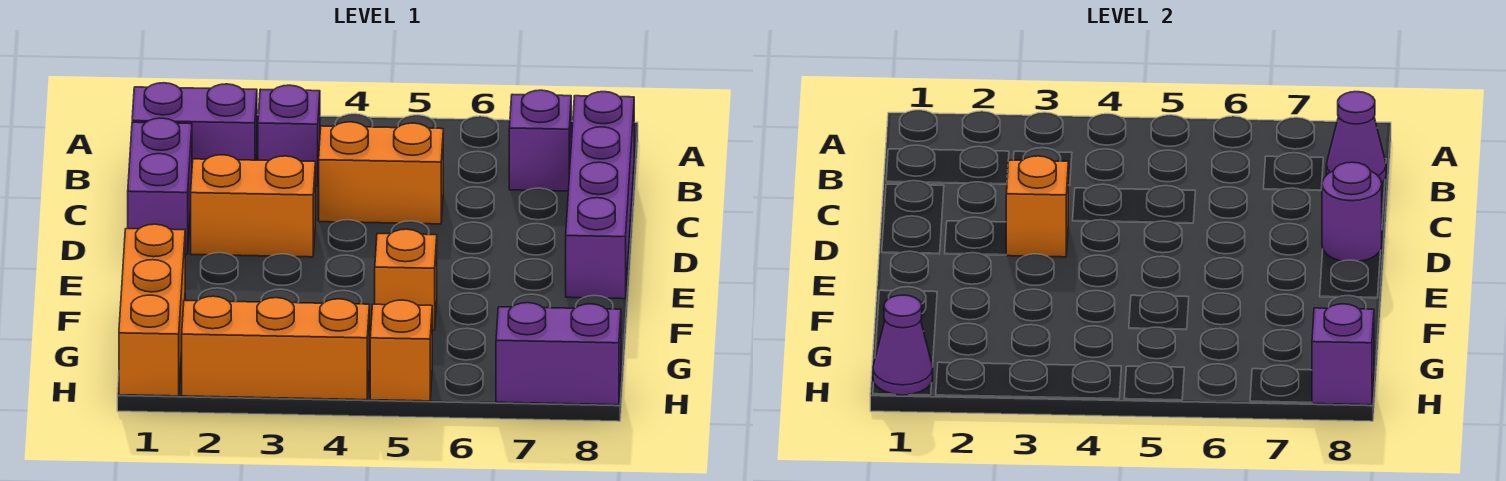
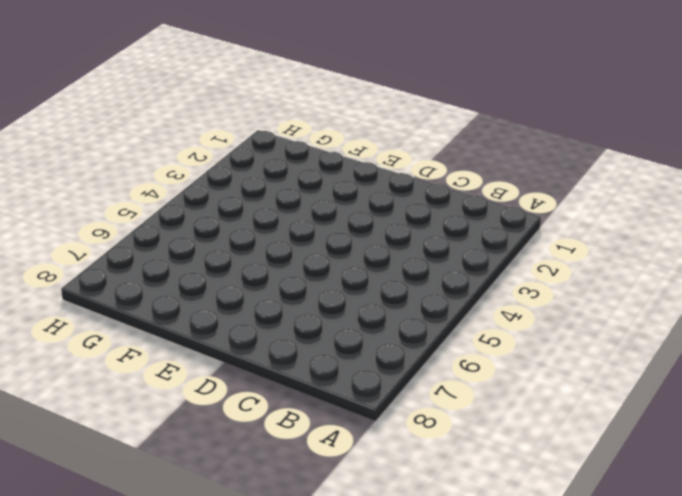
none -> purple 1x2 brick [132,83,257,163]
none -> purple 1x1 brick [258,85,320,186]
none -> purple 1x1 brick [509,90,571,191]

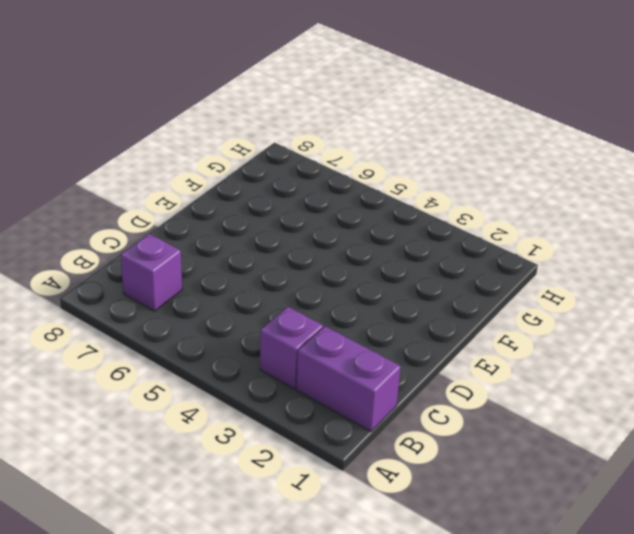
none -> purple 1x4 brick [566,92,634,299]
none -> purple 1x2 brick [128,118,192,254]
none -> orange 1x2 brick [319,122,443,224]

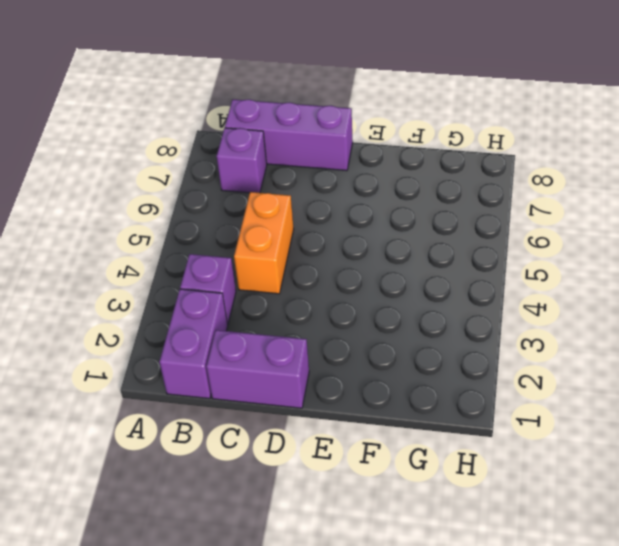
purple 1x3 brick [225,99,353,171] -> purple 1x4 brick [566,92,634,299]
none -> orange 1x2 brick [191,155,315,257]
none -> orange 1x3 brick [119,224,185,396]
none -> orange 1x1 brick [375,229,437,330]

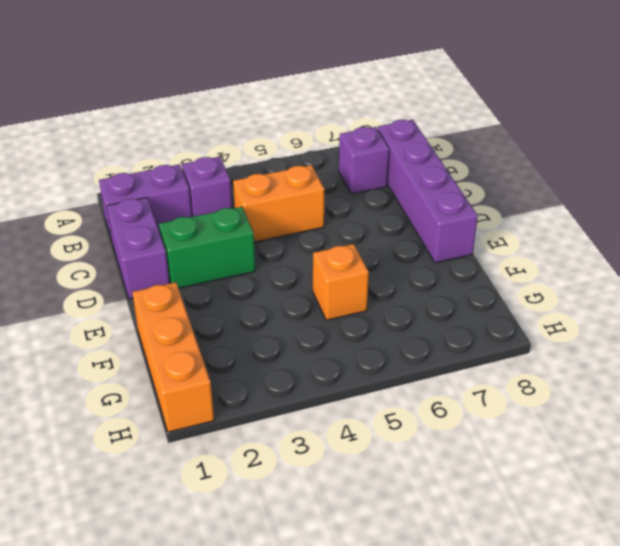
green 1x2 brick [159,207,255,288] -> orange 1x2 brick [191,155,315,257]
none -> orange 1x3 brick [182,296,369,400]
none -> orange 1x1 brick [370,300,432,401]
none -> purple 1x2 brick [496,303,621,405]

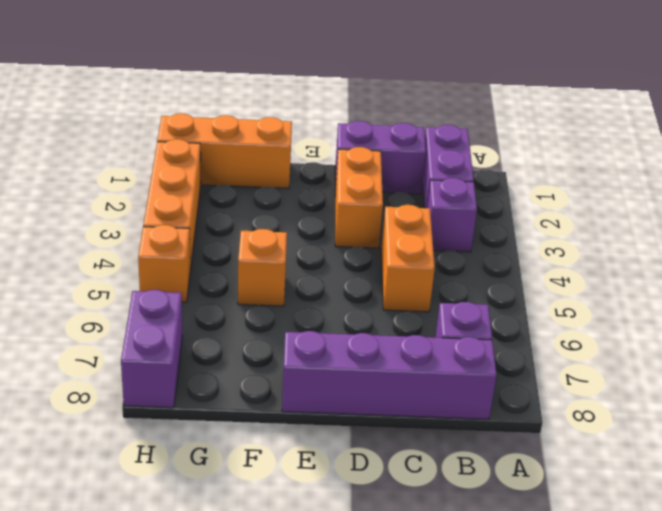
none -> purple 1x1 cone [1326,92,1386,183]
none -> orange 1x1 brick [1006,156,1068,257]
none -> purple 1x1 round brick [1322,162,1382,261]

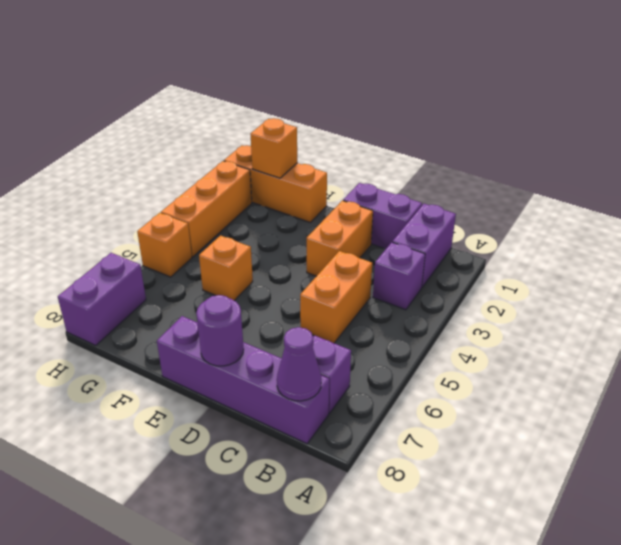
orange 1x1 brick [251,118,297,178] -> orange 1x1 brick moved to [1006,156,1068,257]
none -> purple 1x1 cone [873,295,933,395]
none -> purple 1x1 brick [1312,304,1374,405]

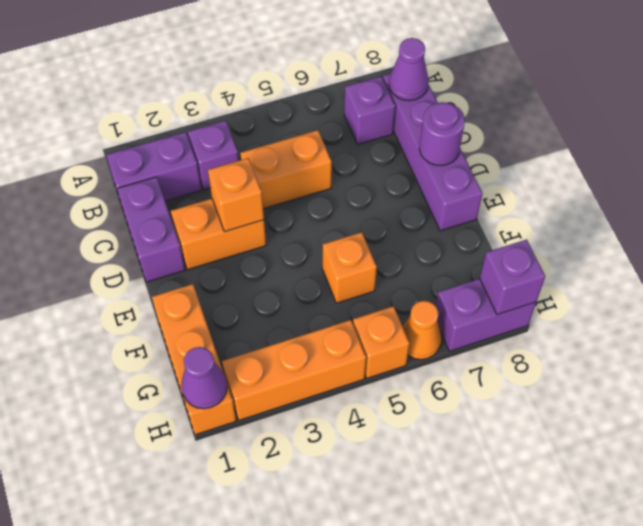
orange 1x1 cone [403,301,442,360] -> none

